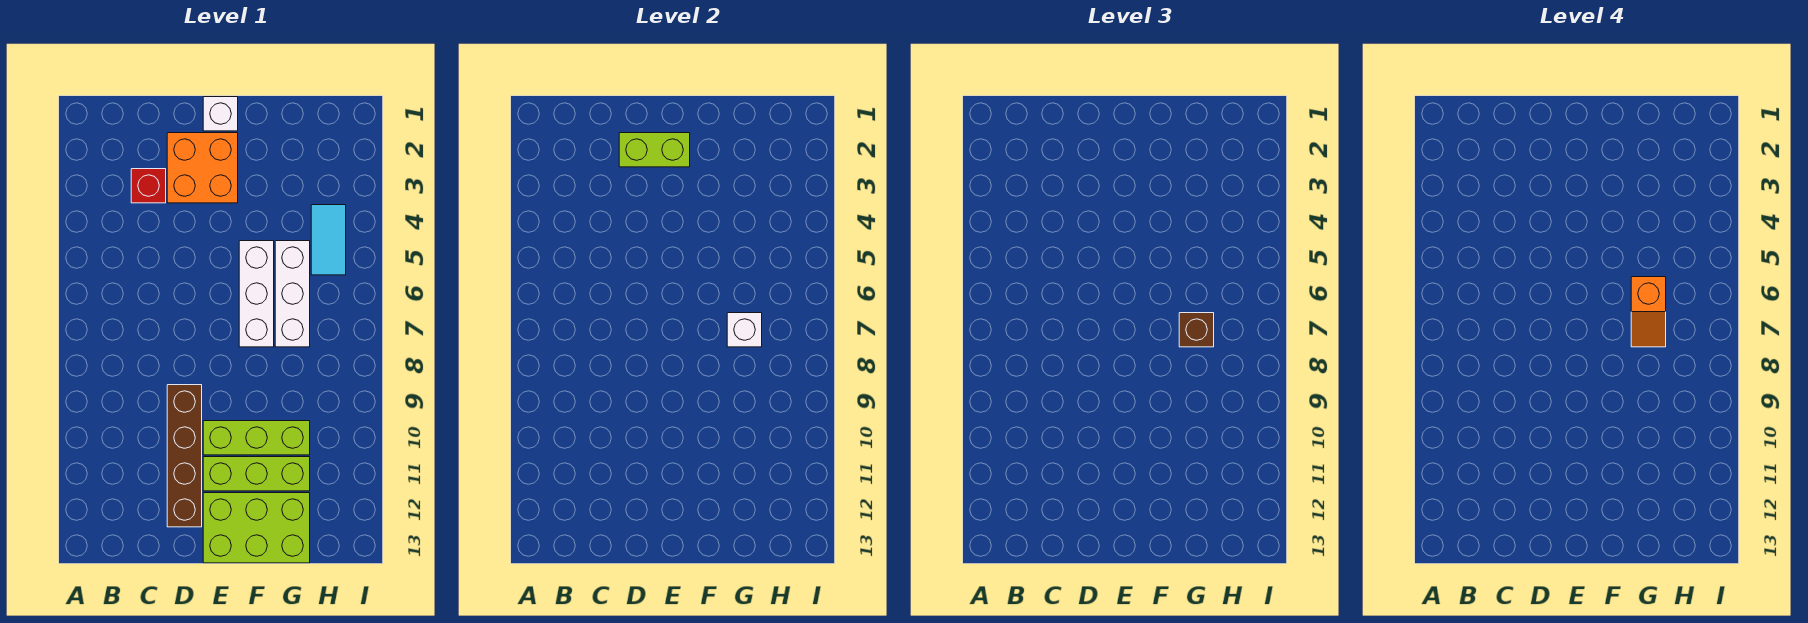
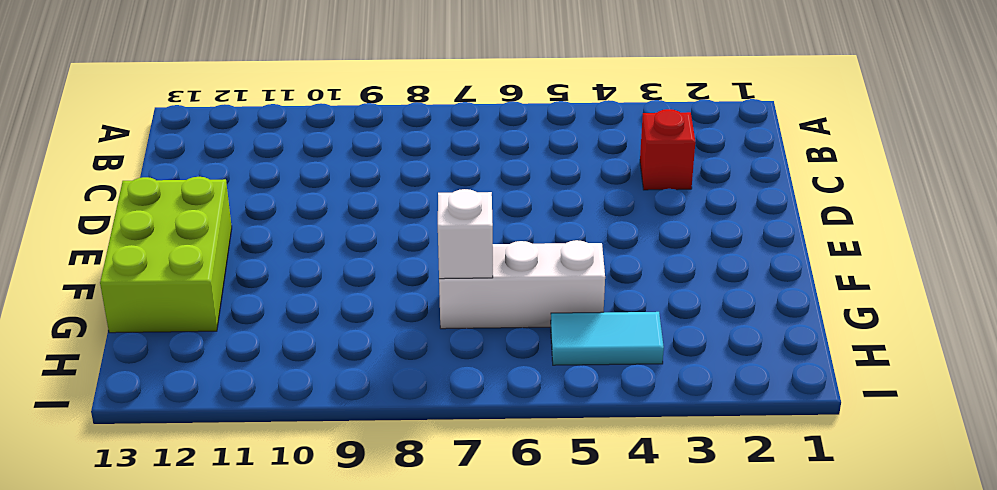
none -> orange 2x2 brick [167,133,238,203]
none -> brown 1x4 brick [167,385,202,527]
none -> white 1x1 brick [203,97,238,131]

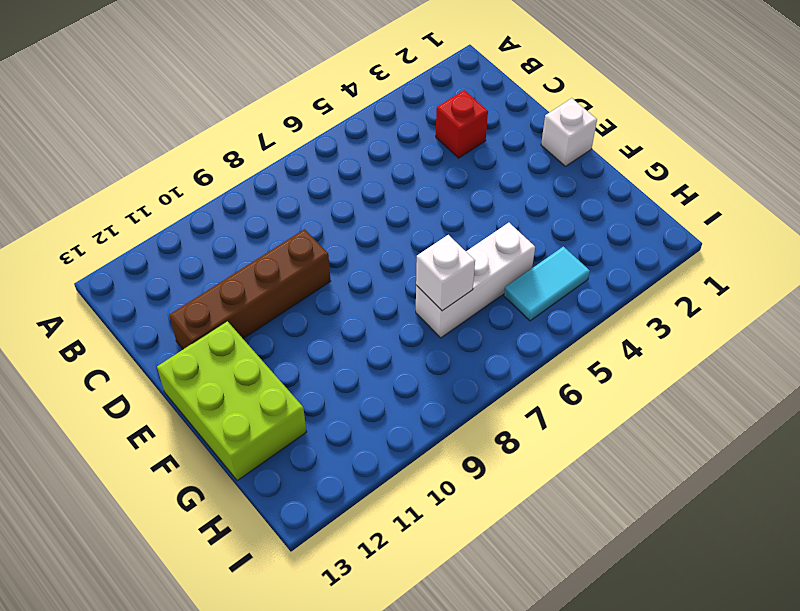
none -> orange 2x2 brick [167,133,238,203]
none -> lime 1x3 brick [203,421,310,455]
none -> lime 1x3 brick [203,457,310,491]

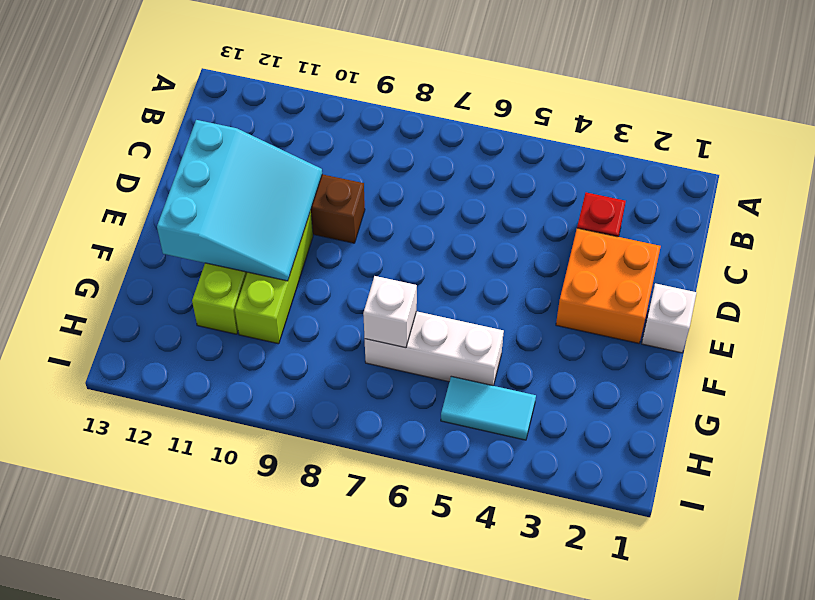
cyan 3x3 slope [157,120,322,281] -> none
none -> lime 2x3 brick [203,493,310,563]
none -> white 1x3 brick [239,241,274,347]
none -> lime 1x2 brick [619,133,690,167]

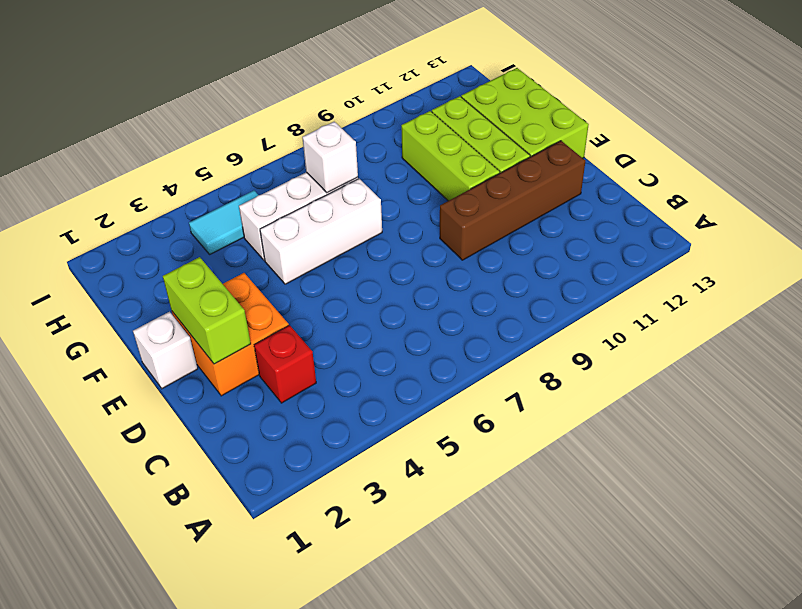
none -> brown 1x1 brick [1179,313,1214,347]
none -> orange 1x2 slope [1631,277,1666,347]

